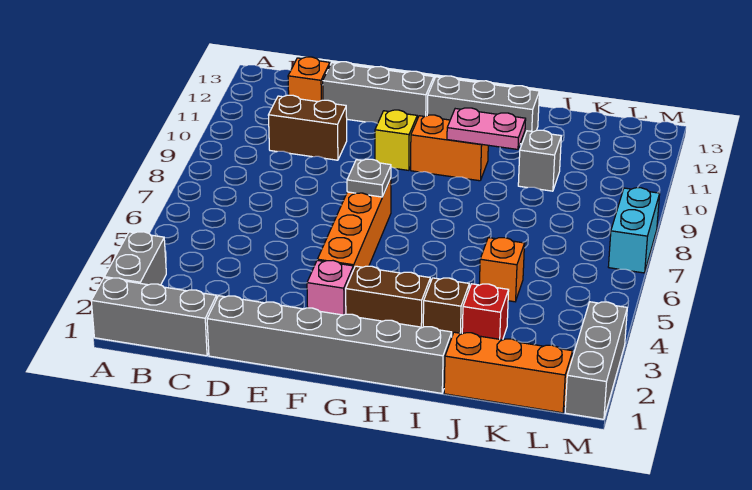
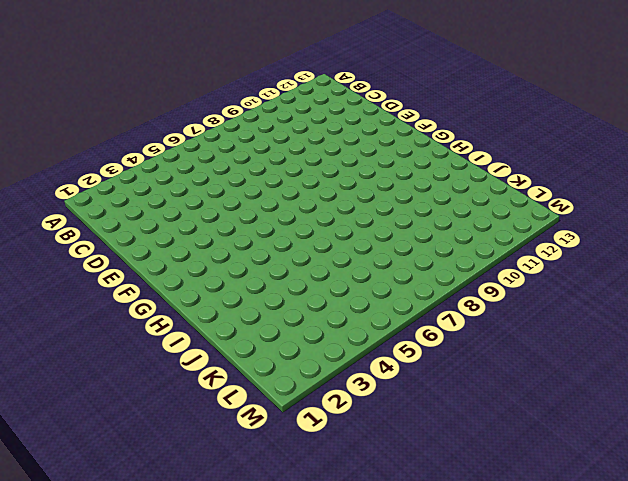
none -> grey 1x3 brick [91,278,217,356]
none -> grey 1x2 brick [104,232,166,285]
none -> brown 1x2 brick [268,95,347,160]

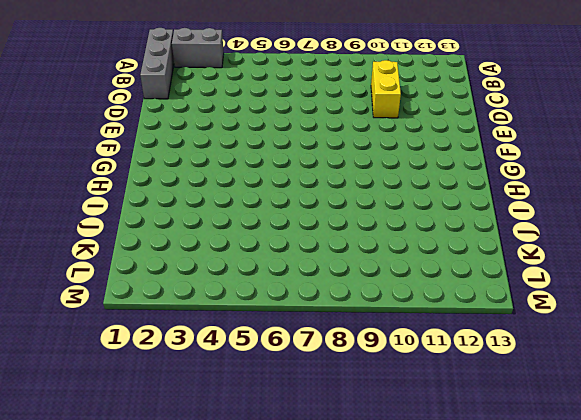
yellow 1x2 brick [371,60,401,118] -> brown 1x2 brick [268,95,347,160]
none -> orange 1x1 brick [288,57,330,102]
none -> grey 1x6 brick [207,296,452,393]
none -> grey 1x3 brick [323,62,434,124]

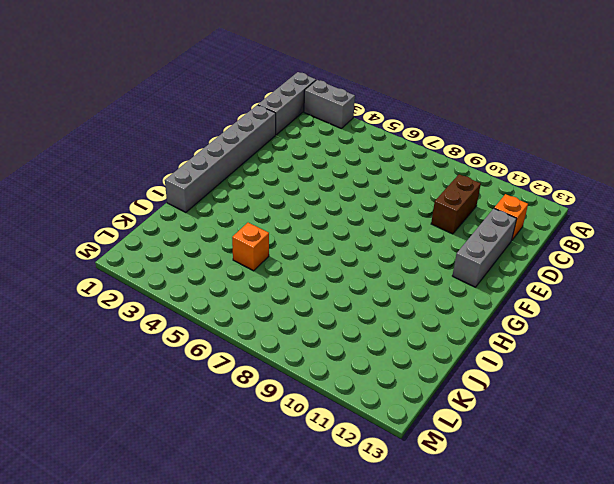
none -> pink 1x1 brick [307,260,353,315]
none -> orange 1x4 brick [317,178,391,270]
none -> yellow 1x1 brick [375,110,417,170]

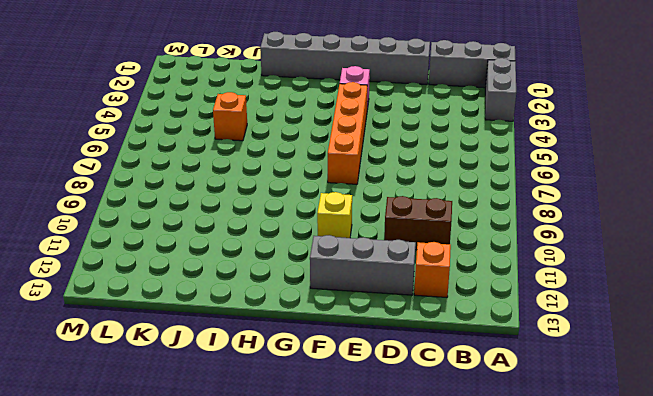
none -> brown 1x2 brick [346,266,430,327]
none -> orange 1x2 brick [411,115,488,181]
none -> grey 1x3 brick [427,76,539,144]

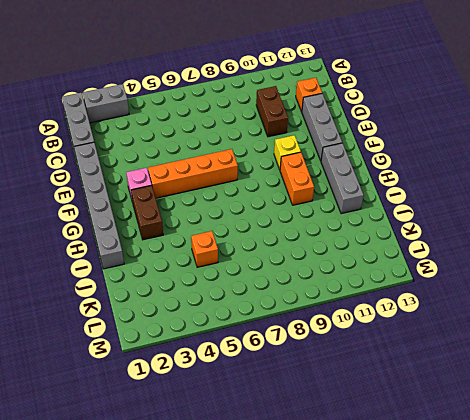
none -> brown 1x1 brick [423,278,469,336]
none -> orange 1x3 brick [444,332,573,413]
none -> red 1x1 brick [462,284,509,340]

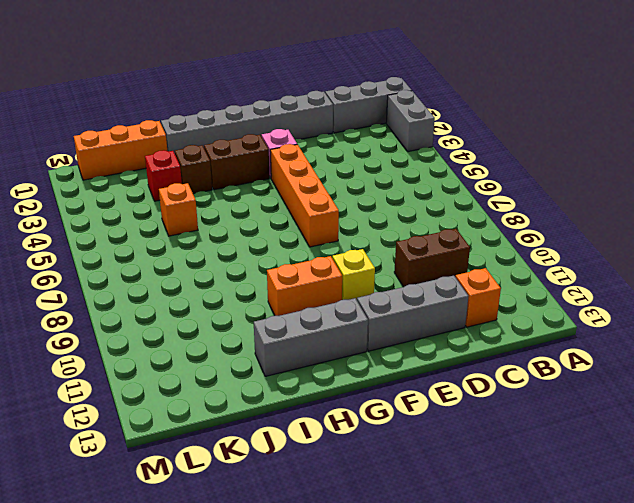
none -> grey 1x1 brick [518,130,561,191]
none -> grey 1x3 brick [565,302,627,419]
none -> cyan 1x2 brick [608,188,660,273]

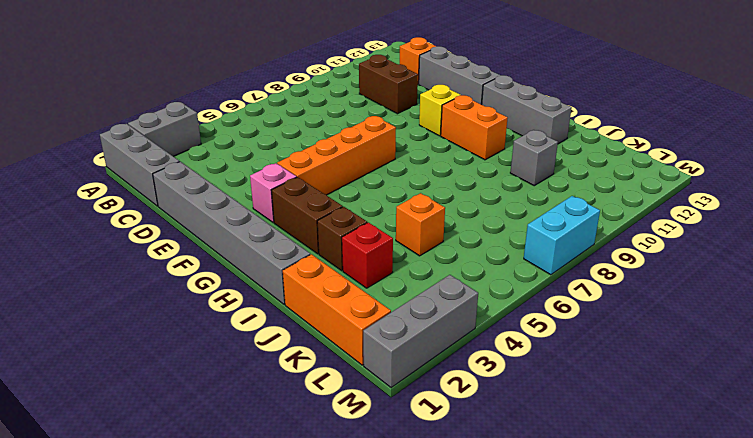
none -> grey 1x1 plate [347,159,391,197]
none -> pink 1x2 plate [447,108,526,149]

